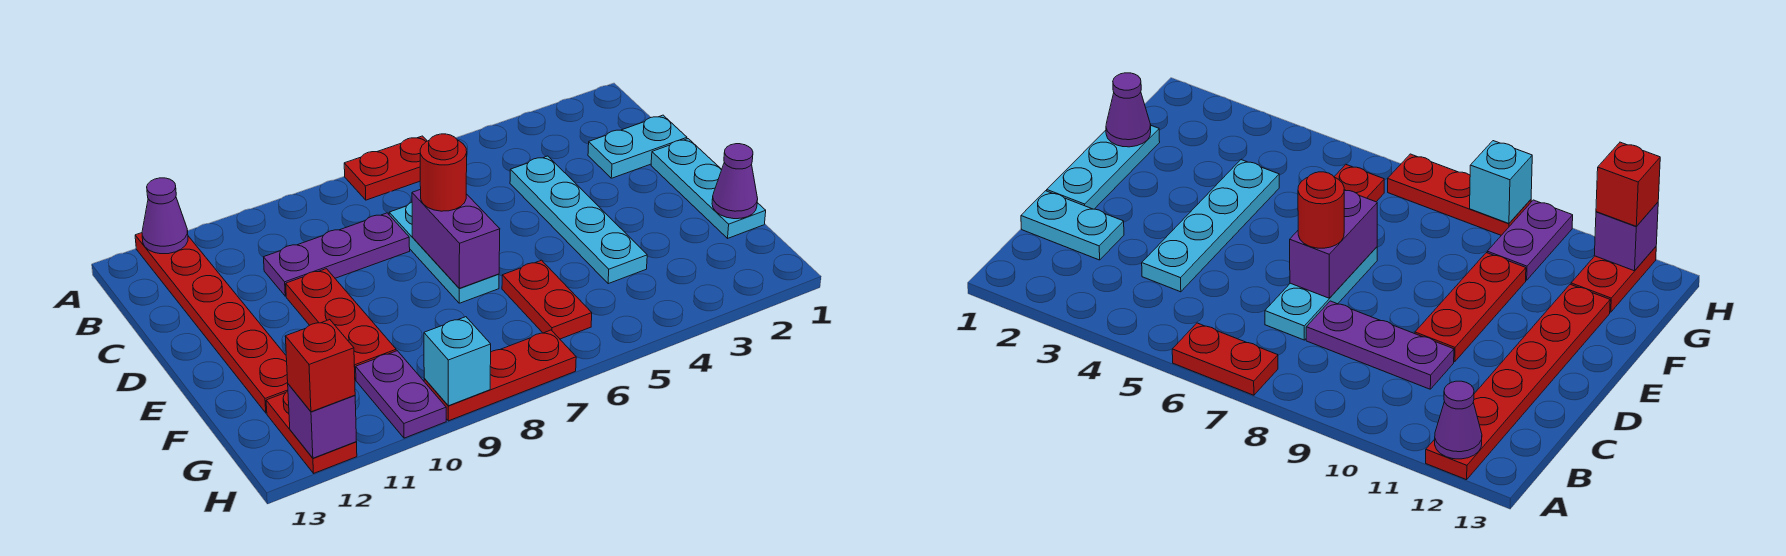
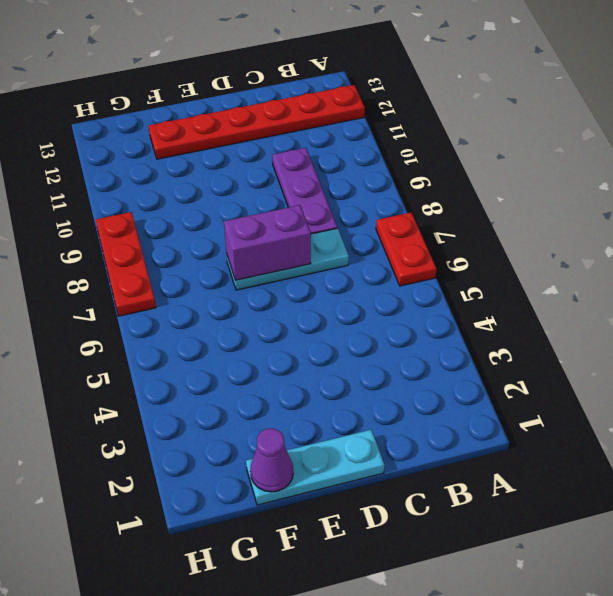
none -> cyan 1x2 plate [588,115,687,178]
none -> cyan 1x4 plate [510,156,647,284]
none -> red 1x3 plate [286,269,396,379]

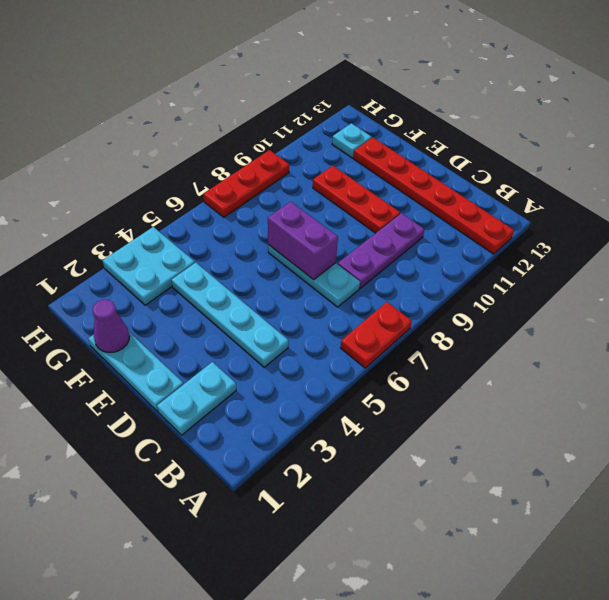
cyan 2x2 plate [102,227,195,305] -> none
cyan 1x1 plate [332,123,372,158] -> red 1x2 plate [266,391,357,473]
none -> red 1x2 plate [502,260,592,339]
none -> purple 1x2 plate [356,351,446,438]
none -> purple 1x1 cone [142,178,188,254]

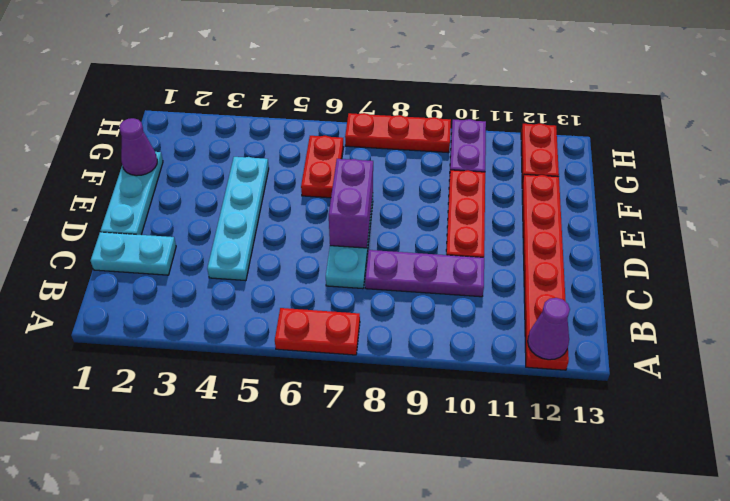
none -> cyan 1x1 brick [424,317,491,406]
none -> purple 1x1 brick [288,384,356,458]
none -> red 1x1 round brick [420,134,467,211]

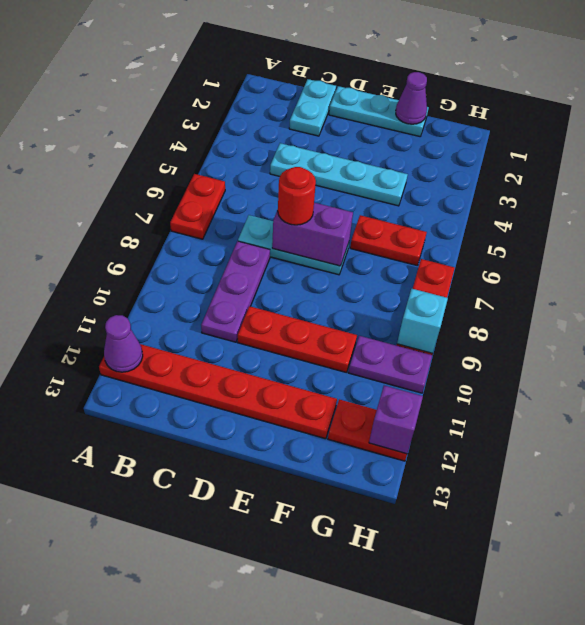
none -> red 1x1 brick [285,320,355,412]

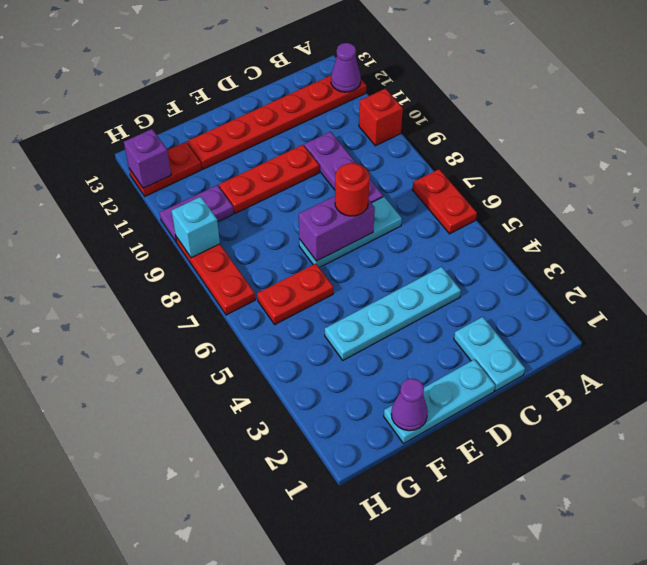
red 1x1 brick [359,89,403,146] -> red 1x1 brick moved to [285,320,355,412]

